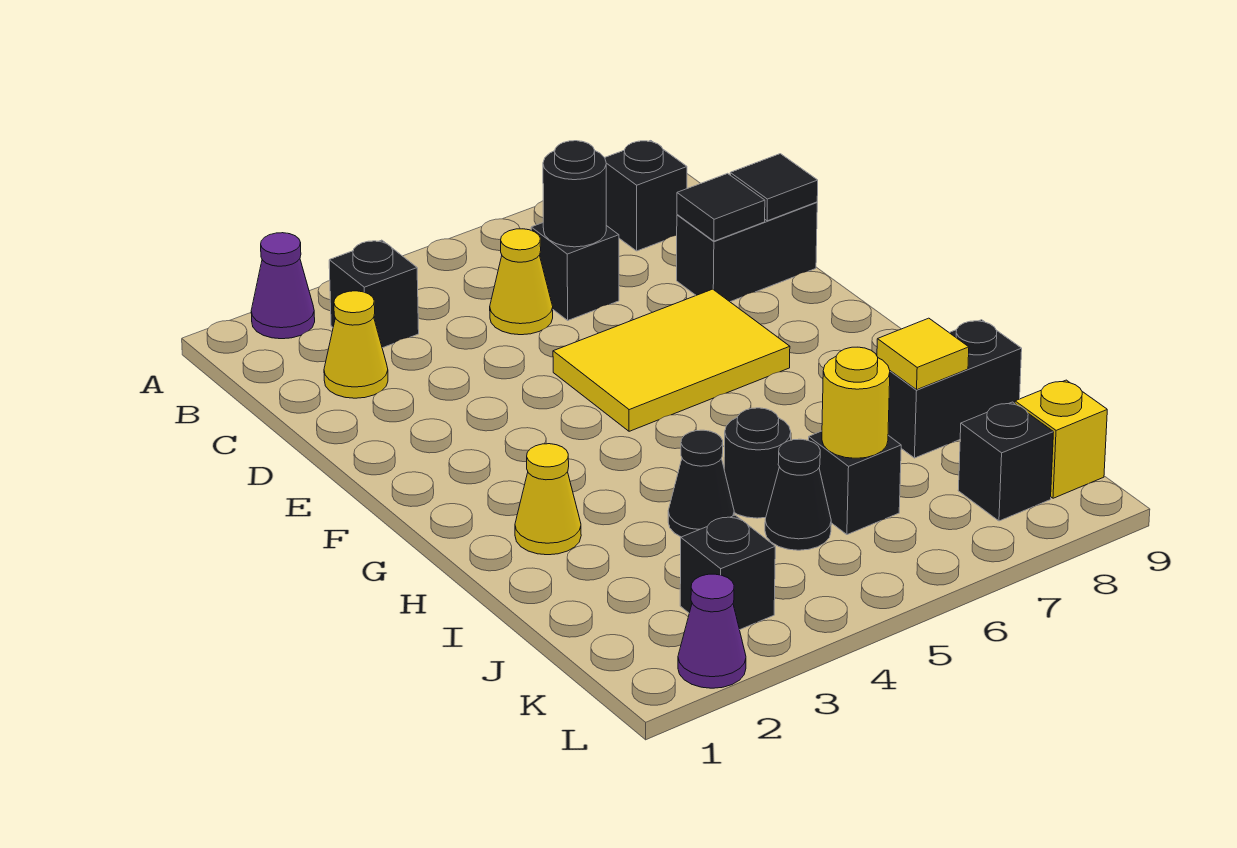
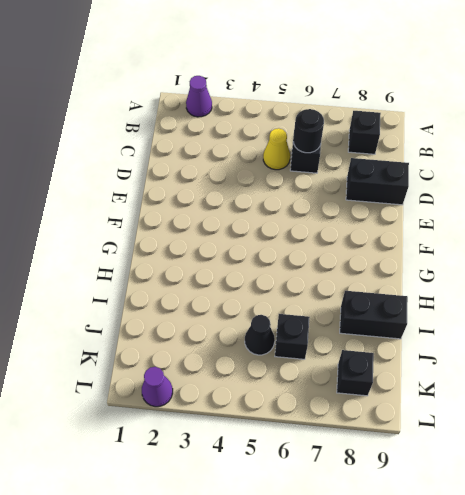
none -> black 1x1 brick [329,240,419,348]
none -> yellow 1x1 cone [324,291,388,398]
none -> yellow 2x3 tile [553,289,790,431]

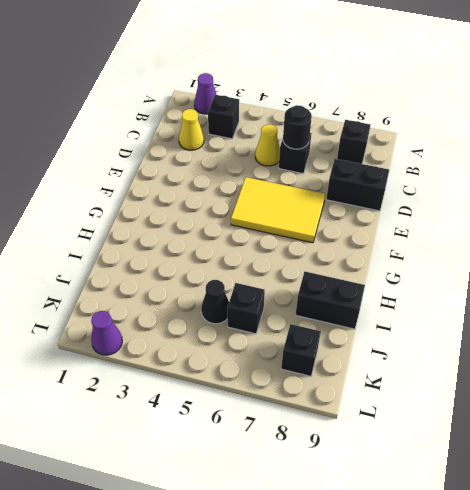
none -> yellow 1x1 cone [515,444,581,555]
none -> black 1x1 cone [668,430,734,537]
none -> black 1x1 round brick [724,408,791,518]

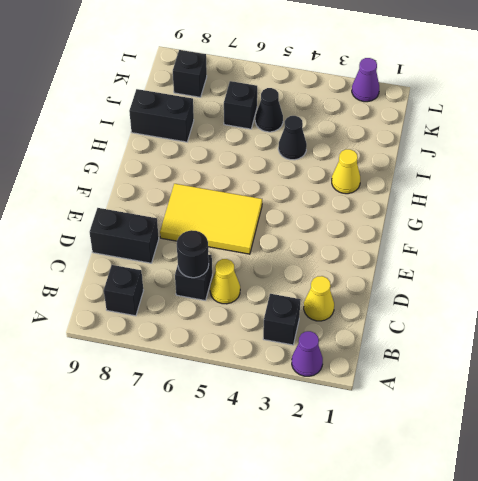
none -> black 1x1 round brick [724,408,791,518]
none -> black 1x1 brick [680,515,775,630]
none -> yellow 1x1 brick [1015,380,1107,498]

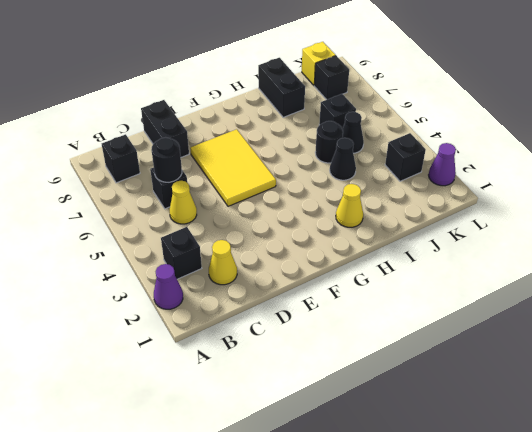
none -> black 1x1 tile [677,173,765,241]
none -> black 1x1 tile [730,154,818,221]
none -> yellow 1x1 tile [877,318,969,390]

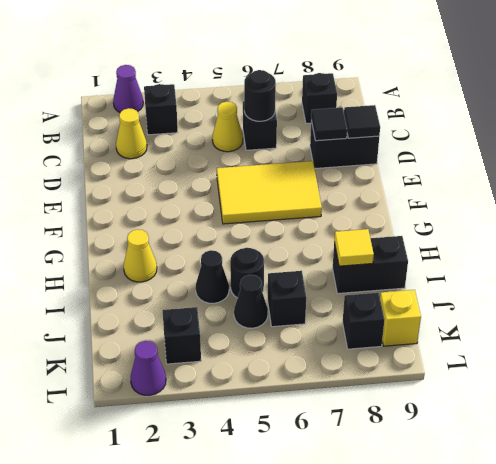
none -> yellow 1x1 round brick [822,347,890,458]

